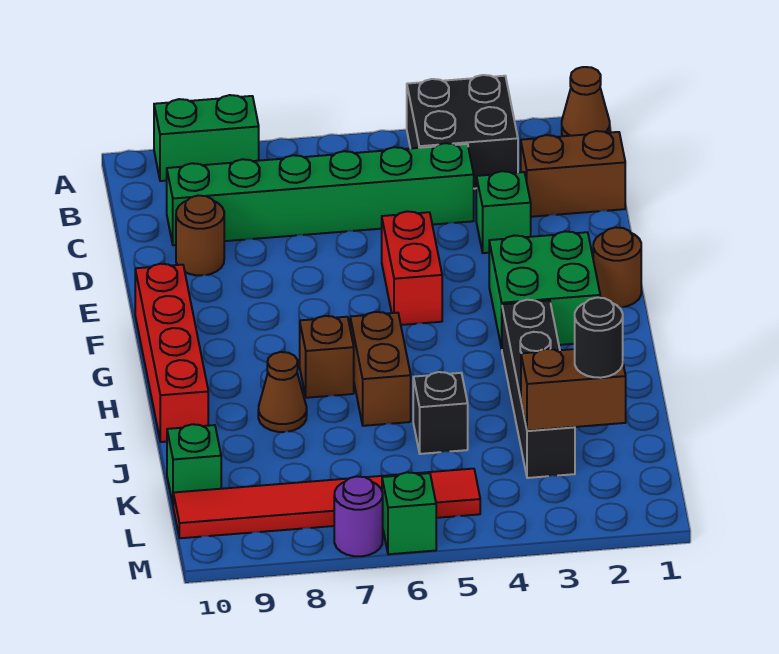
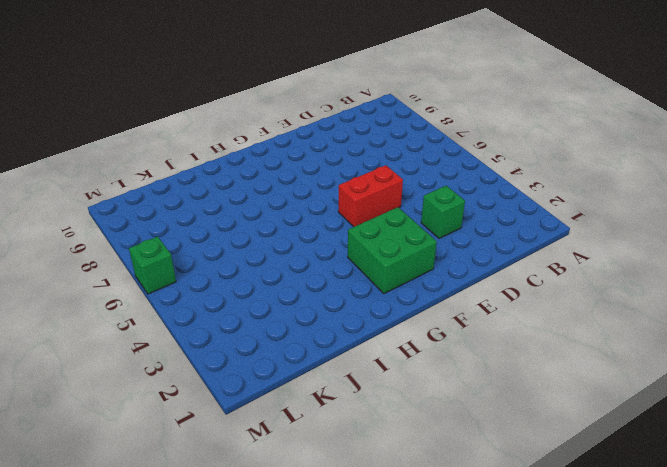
none -> brown 1x1 cone [562,67,610,136]
none -> black 2x2 brick [407,75,518,189]
none -> green 1x2 brick [154,95,259,181]

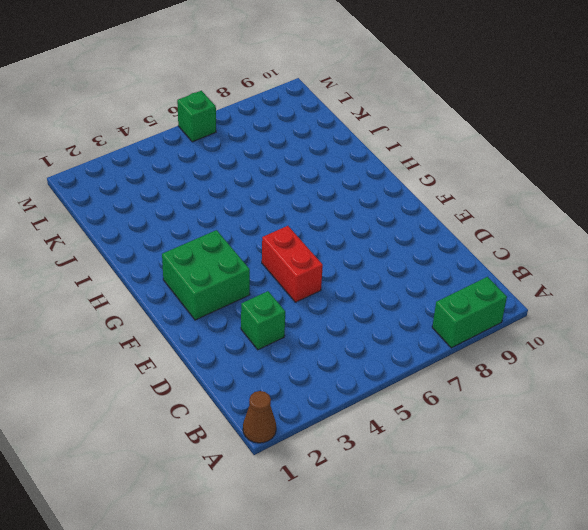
none -> black 2x2 brick [407,75,518,189]
none -> brown 1x2 brick [521,131,625,217]
none -> green 1x6 brick [167,143,474,245]

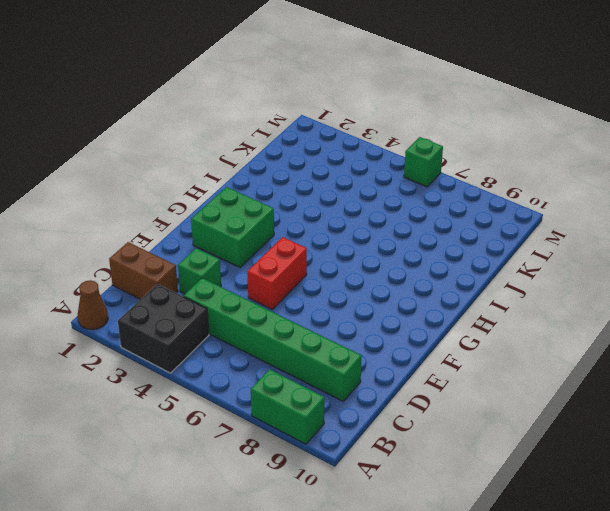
none -> brown 1x1 round brick [176,195,224,275]
none -> brown 1x1 round brick [593,227,641,307]
none -> red 1x4 brick [135,264,208,442]

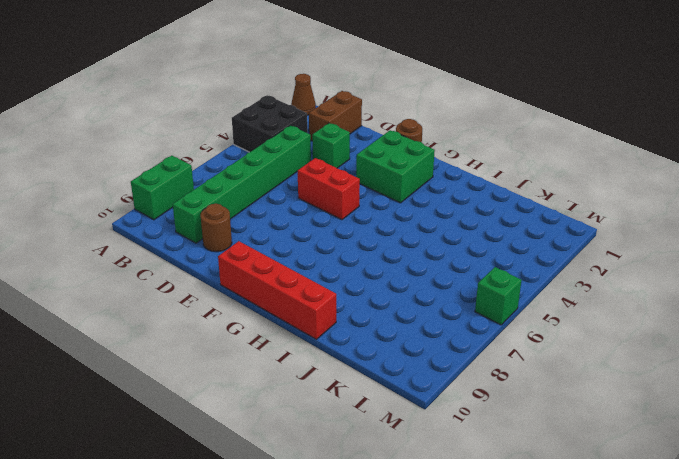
none -> black 1x4 brick [502,300,575,478]
none -> brown 1x2 brick [350,312,411,426]
none -> brown 1x1 brick [300,316,354,398]

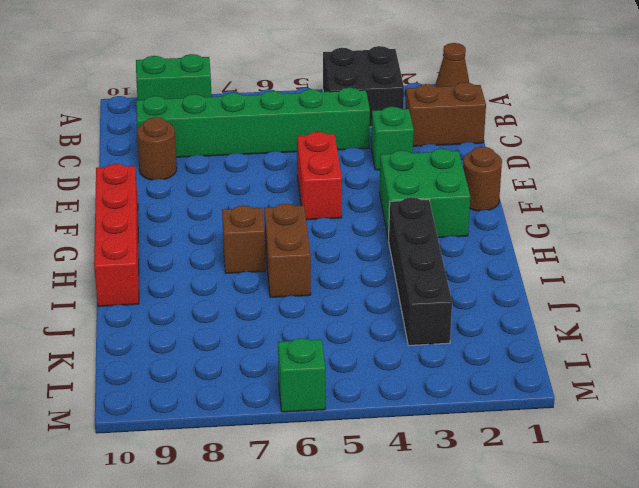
none -> brown 1x1 cone [258,352,307,432]
none -> black 1x1 brick [413,372,468,454]
none -> green 1x1 brick [167,424,221,503]

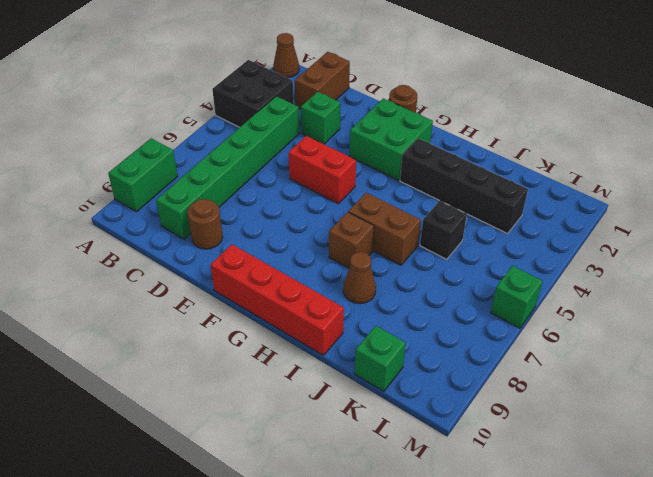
none -> red 1x6 tile [173,469,480,538]
none -> purple 1x1 round brick [334,476,383,556]
none -> brown 1x2 brick [521,349,626,431]

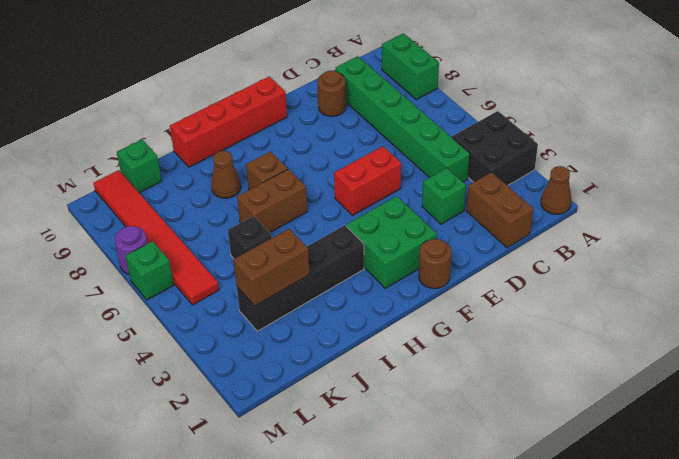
brown 1x2 brick [233,229,310,306] -> brown 1x2 brick turned to [521,349,626,431]
none -> black 1x1 round brick [575,298,623,378]

